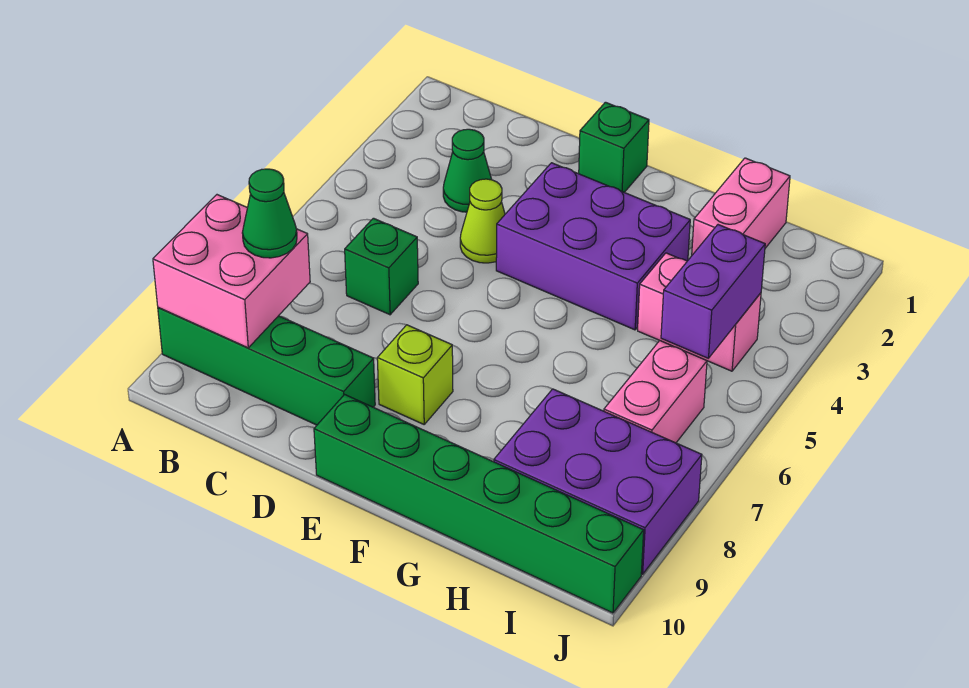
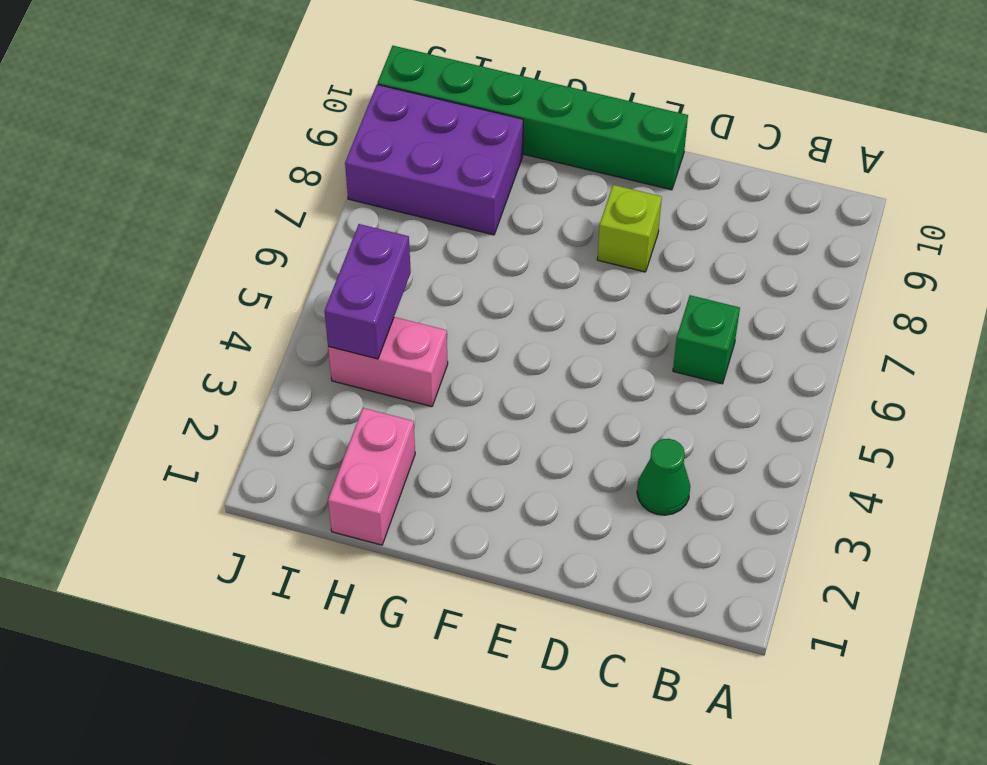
none -> green 1x4 brick [158,307,375,425]
none -> lime 1x1 cone [460,179,505,263]
none -> green 1x1 brick [579,102,649,192]

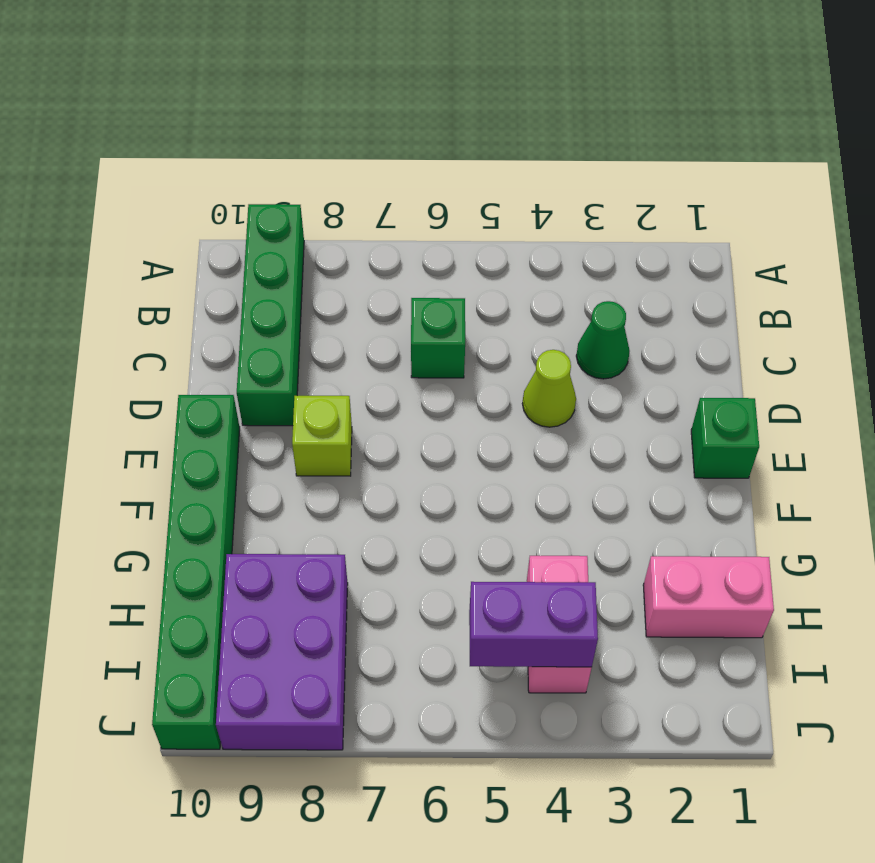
none -> purple 2x3 brick [496,163,690,330]
none -> pink 1x2 brick [604,341,707,443]
none -> pink 2x2 brick [153,195,310,348]

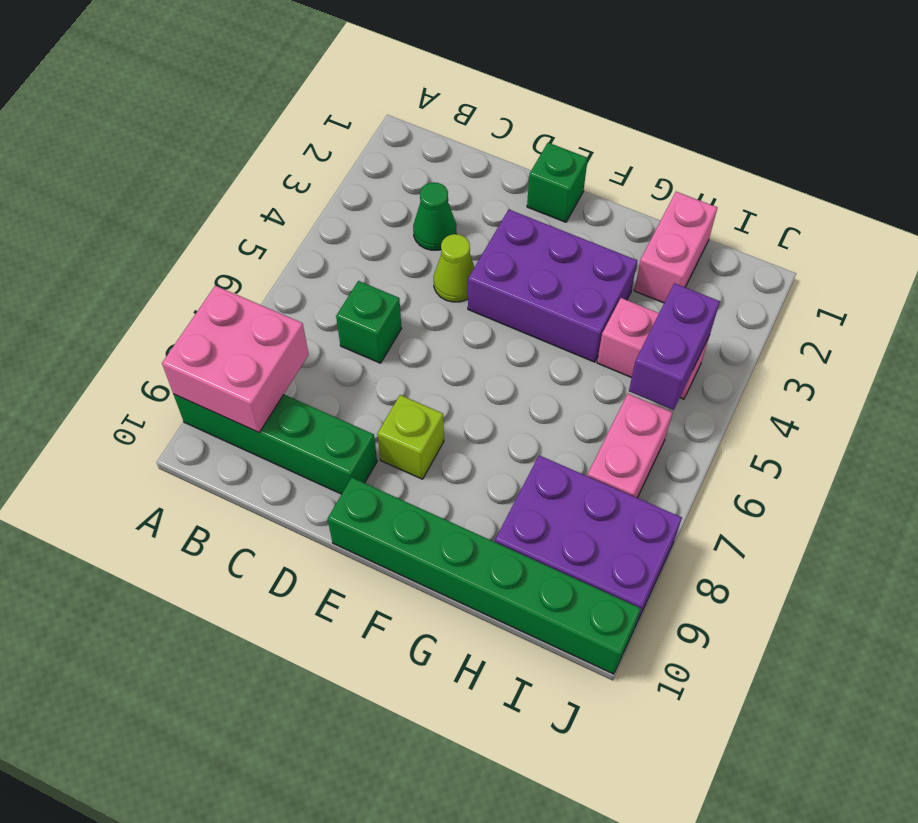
none -> green 1x1 cone [242,169,297,258]

